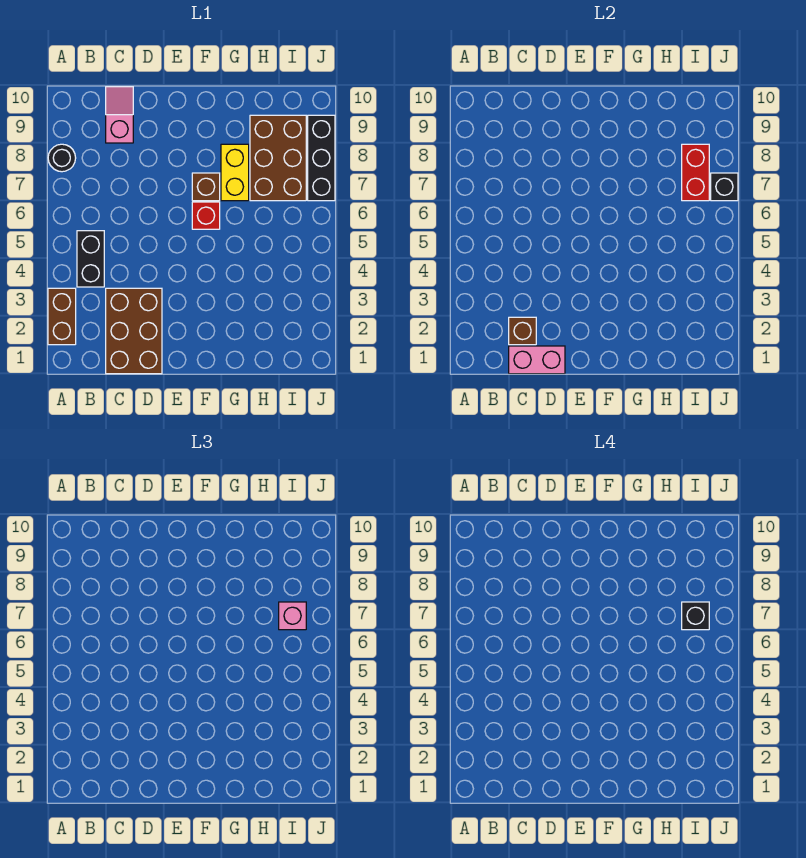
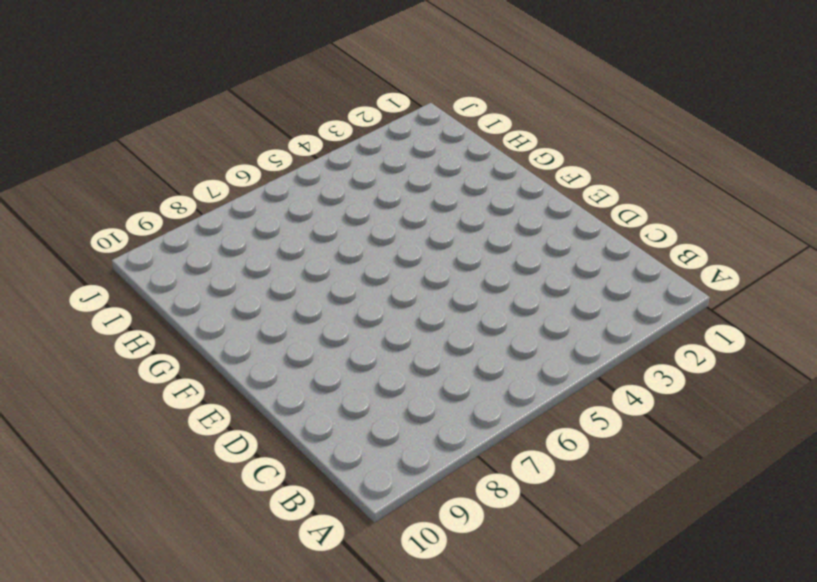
none -> brown 1x2 brick [48,288,76,345]
none -> black 1x1 round brick [48,144,76,172]
none -> black 1x2 brick [77,231,104,287]

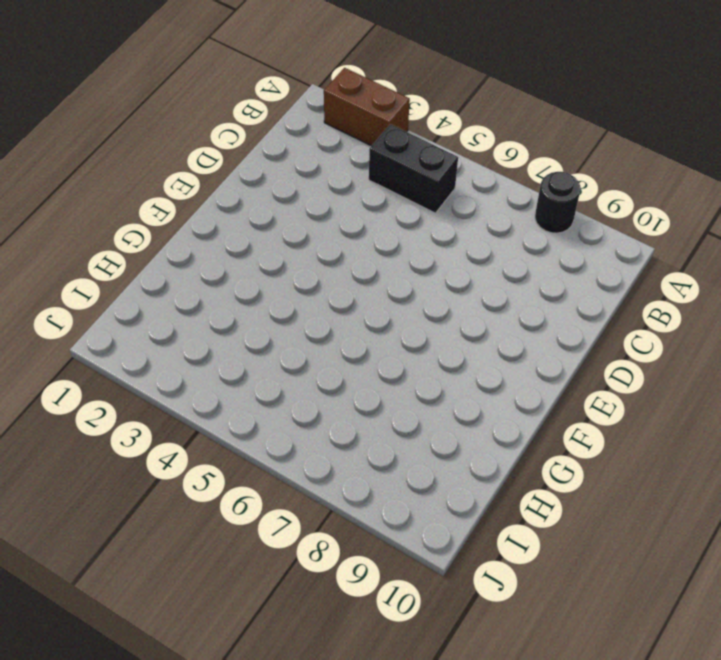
none -> brown 2x3 brick [106,288,162,374]
none -> pink 1x2 slope [106,87,133,143]
none -> red 1x1 brick [192,202,220,229]

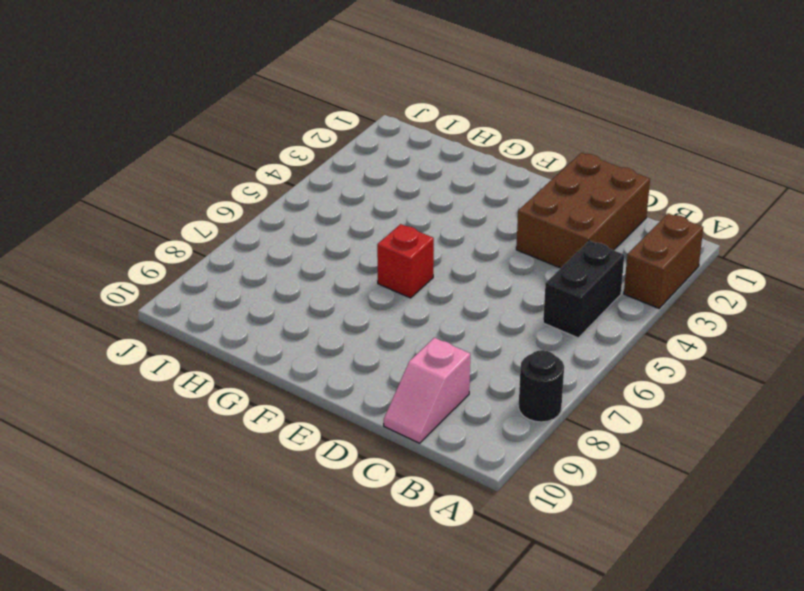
none -> brown 1x1 brick [192,173,220,201]
none -> yellow 1x2 brick [221,144,249,201]
none -> brown 2x3 brick [250,115,306,201]

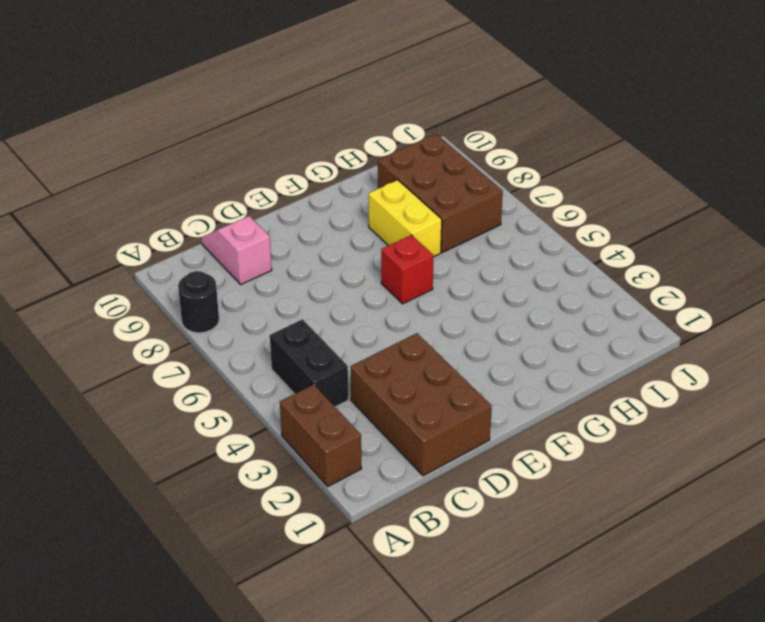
none -> brown 1x1 brick [192,173,220,201]
none -> black 1x3 brick [308,115,335,201]
none -> pink 1x2 brick [509,346,565,374]

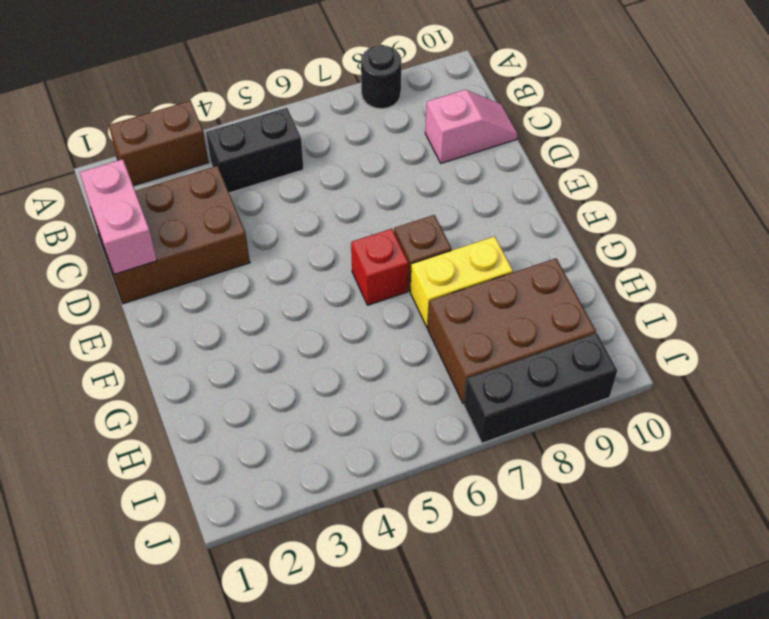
none -> brown 1x1 brick [509,317,536,345]
none -> red 1x2 brick [682,144,709,201]
none -> black 1x1 brick [711,173,738,201]

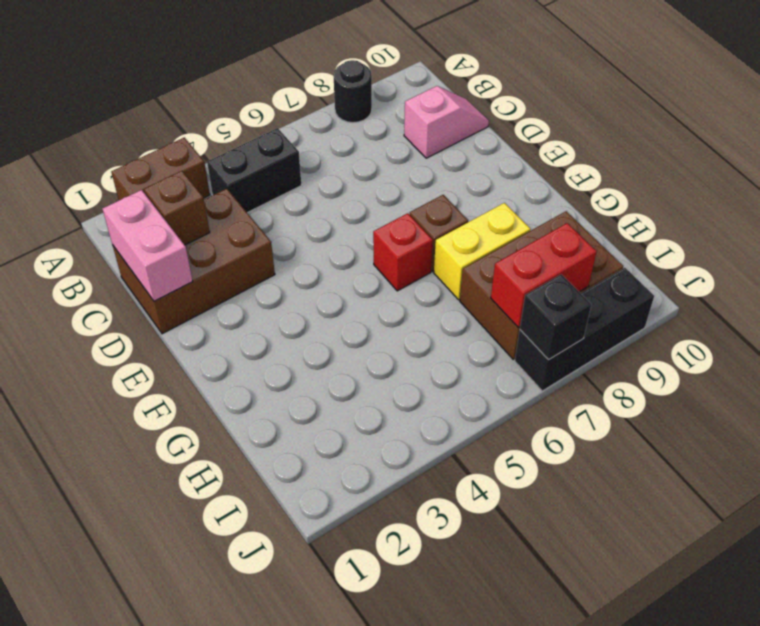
none -> pink 1x1 brick [279,602,306,630]
none -> black 1x1 brick [682,602,709,630]

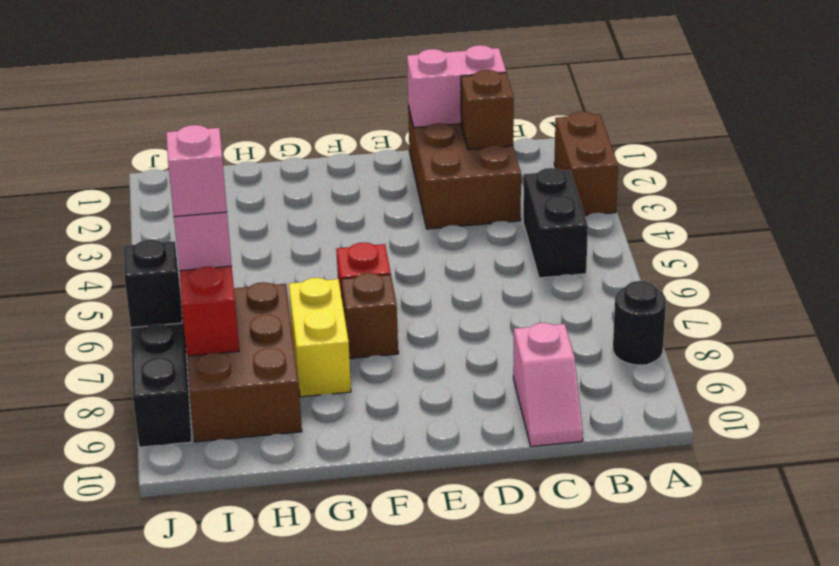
pink 1x1 brick [166,125,227,217] -> black 1x1 brick [682,602,709,630]

